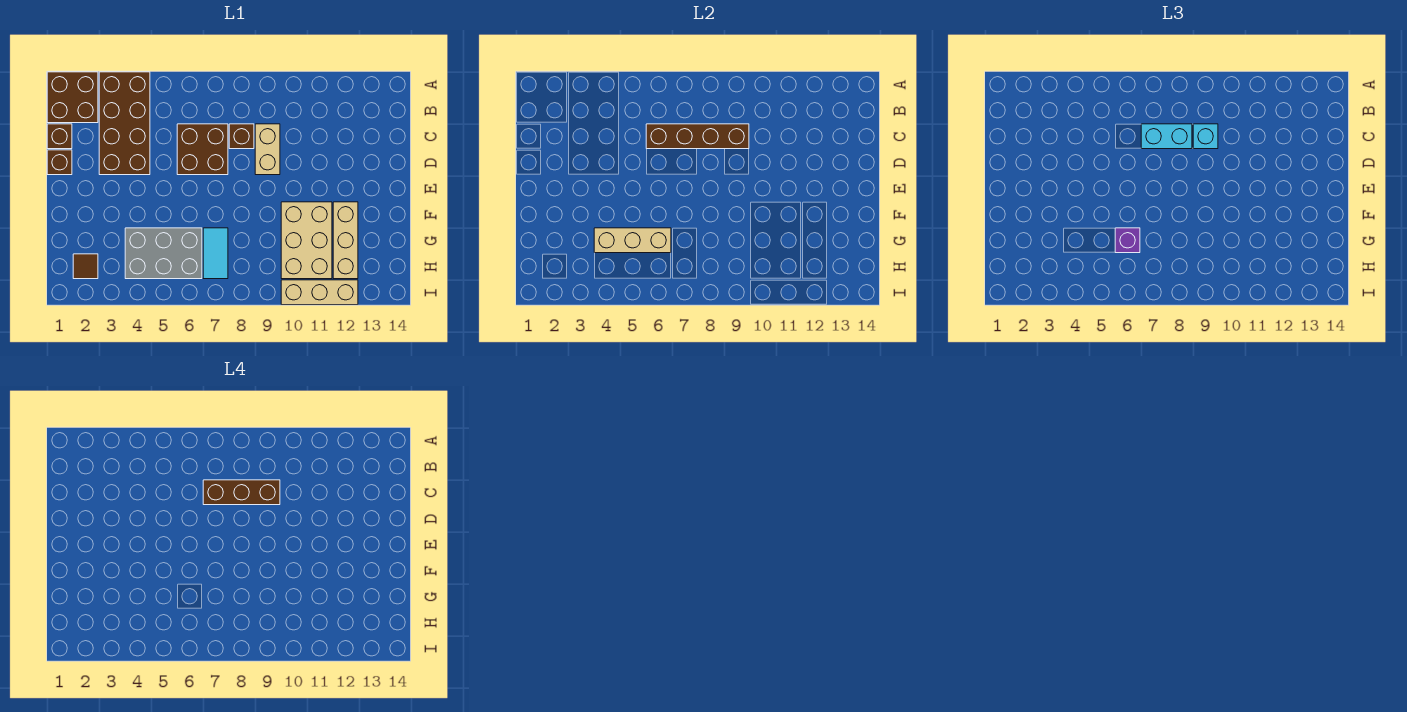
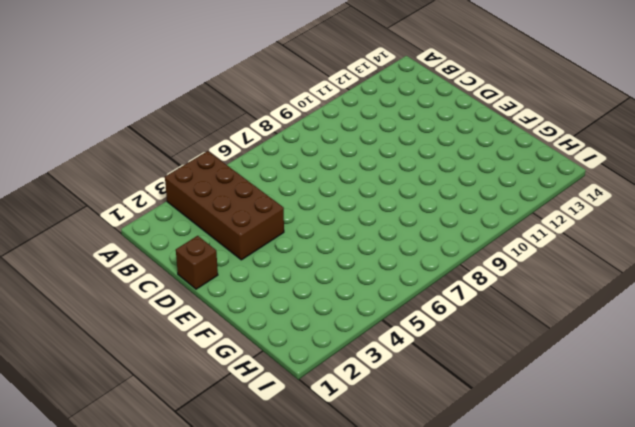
none -> brown 2x2 brick [47,72,98,123]
none -> brown 1x1 brick [47,124,72,149]
none -> brown 2x2 brick [177,124,228,175]

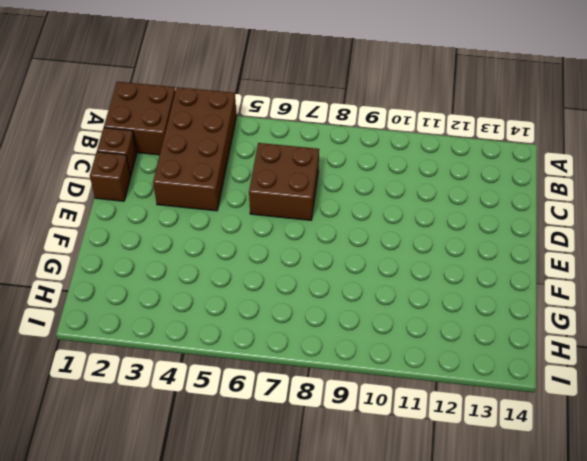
none -> brown 1x1 brick [229,124,254,149]
none -> tan 1x2 brick [255,124,280,175]
none -> tan 2x3 brick [281,202,332,279]

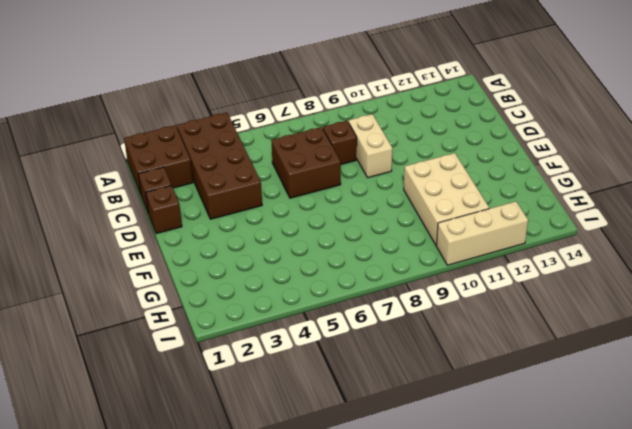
none -> tan 1x3 brick [333,202,358,279]
none -> grey 2x3 brick [125,228,202,279]
none -> cyan 1x2 tile [203,228,228,279]

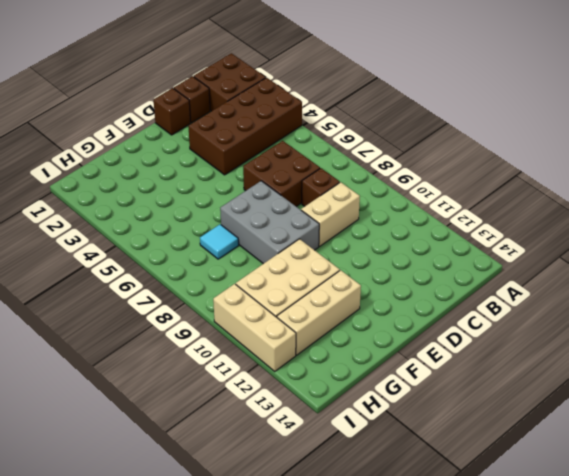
grey 2x3 brick [220,181,319,264] -> grey 2x3 brick moved to [125,228,202,279]
cyan 1x1 tile [200,224,238,259] -> cyan 1x2 tile [203,228,228,279]
none -> brown 1x1 tile [73,254,98,279]
none -> brown 1x4 brick [646,124,749,149]
none -> tan 1x3 brick [594,228,671,253]

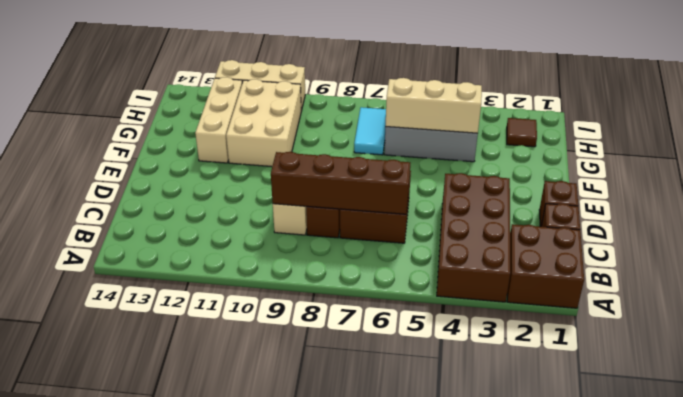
none -> cyan 1x2 brick [1141,124,1192,149]
none -> cyan 1x1 brick [1193,124,1218,149]
none -> purple 1x1 brick [1115,228,1140,253]

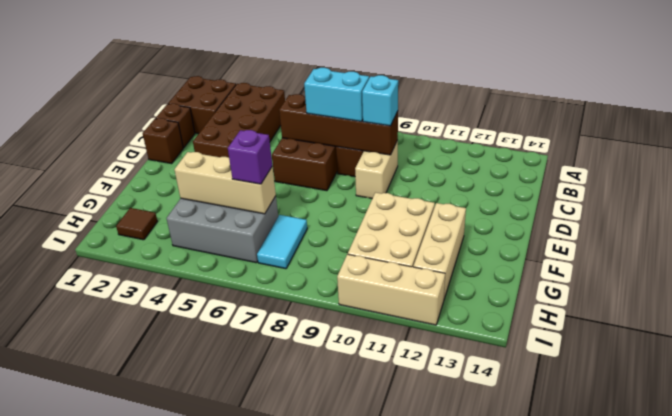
none -> brown 1x3 brick [203,480,280,505]

